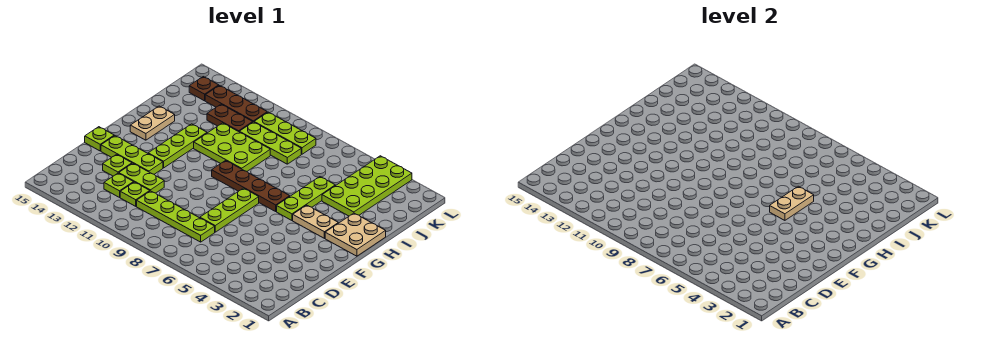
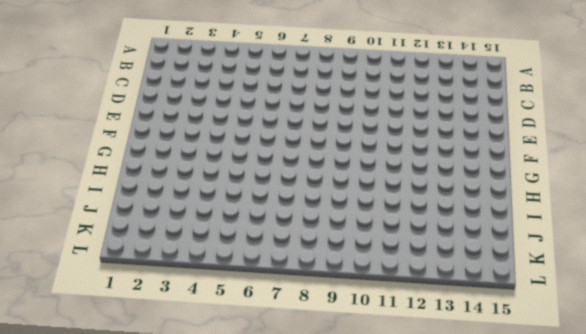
none -> lime 1x4 plate [137,191,215,242]
none -> lime 1x1 plate [120,182,150,206]
none -> lime 1x1 plate [104,173,134,197]

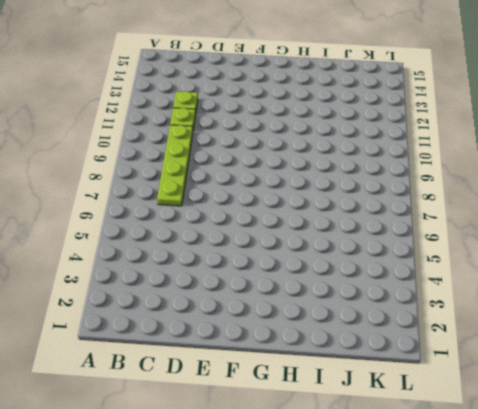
none -> lime 1x3 plate [200,188,259,232]
none -> lime 1x2 plate [119,163,164,193]
none -> lime 1x1 plate [103,154,132,176]

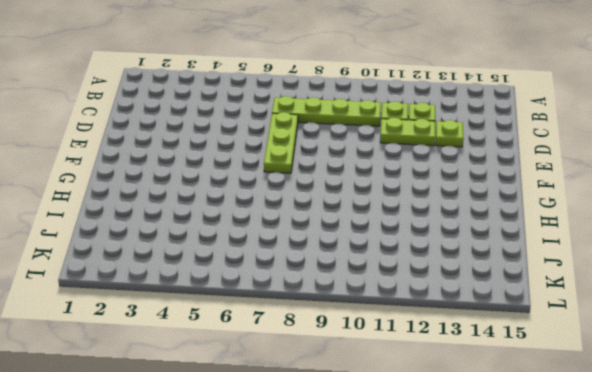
none -> lime 1x3 plate [101,136,163,174]
none -> lime 1x1 plate [85,127,114,151]
none -> lime 1x3 plate [148,124,207,168]

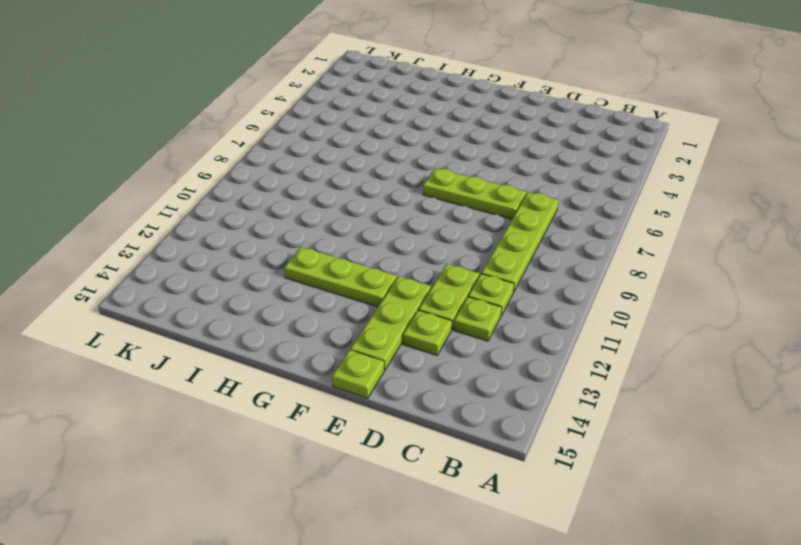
none -> tan 2x2 plate [325,213,386,256]
none -> tan 1x2 plate [293,205,338,238]
none -> lime 1x3 plate [277,177,335,220]

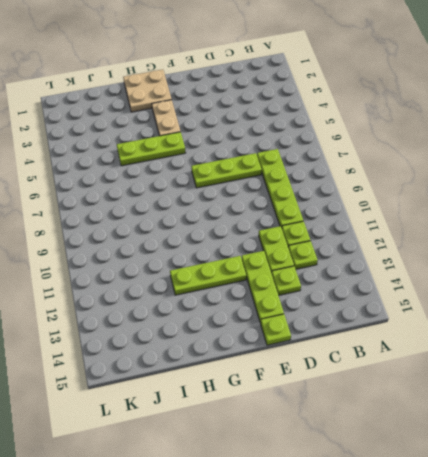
none -> brown 1x4 plate [212,161,290,211]
none -> tan 1x2 plate [130,106,175,140]
none -> lime 2x3 plate [194,123,270,171]

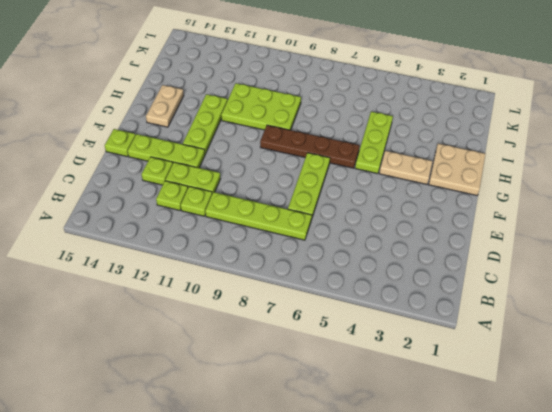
none -> lime 2x4 plate [322,156,412,216]
none -> lime 1x3 plate [240,122,301,164]
none -> brown 1x2 plate [207,104,253,132]

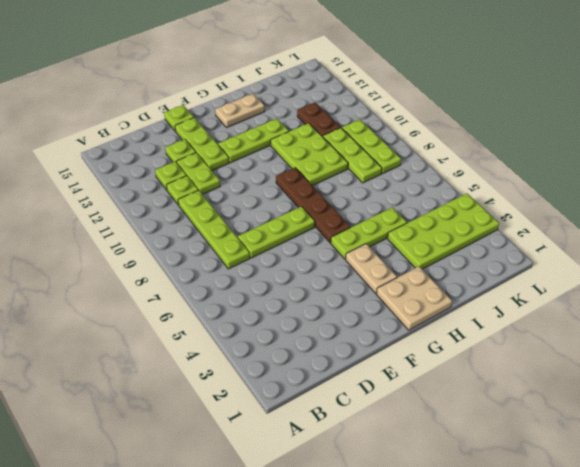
none -> brown 1x3 plate [205,86,267,122]
none -> brown 1x1 plate [189,77,219,101]
none -> tan 1x2 plate [770,186,814,220]

